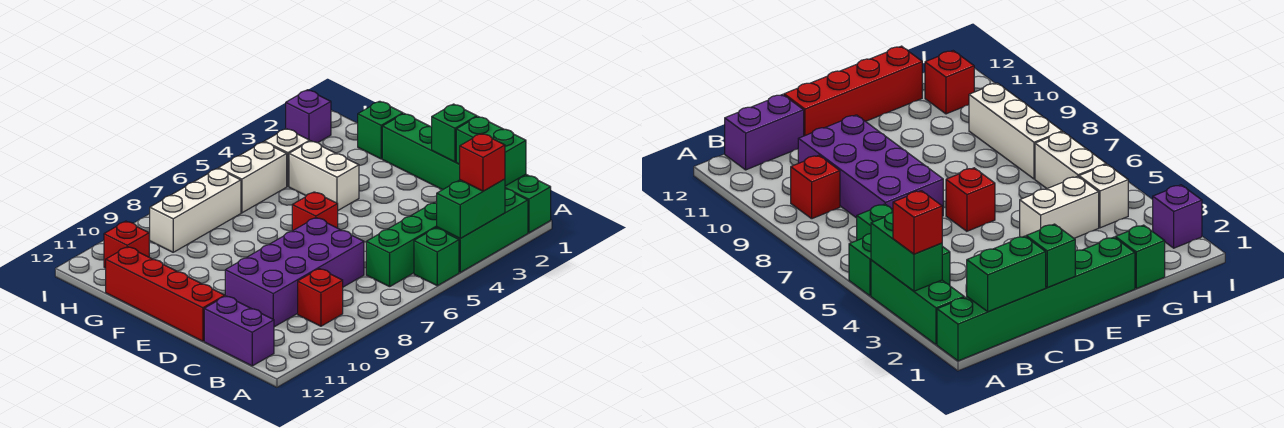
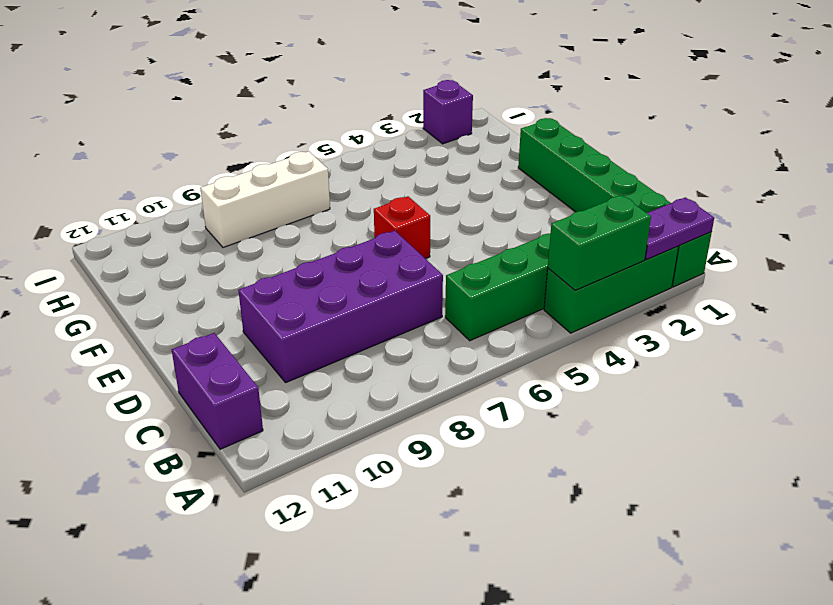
purple 1x2 plate [645,197,714,260] -> none
none -> green 1x1 brick [414,228,459,286]
none -> red 1x1 brick [298,269,343,326]
none -> red 1x4 brick [106,247,225,341]

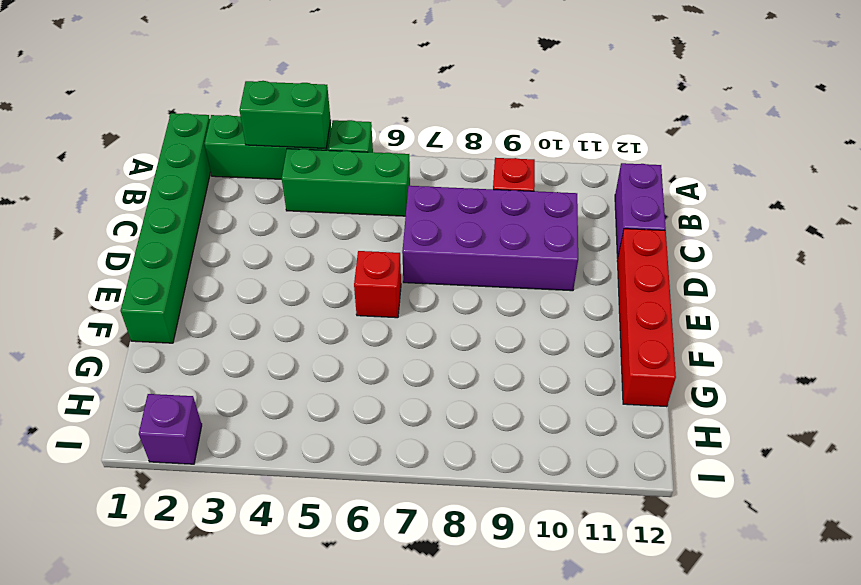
none -> white 1x2 brick [289,141,359,210]
none -> green 1x1 brick [358,101,403,159]
none -> white 1x1 brick [264,129,310,186]

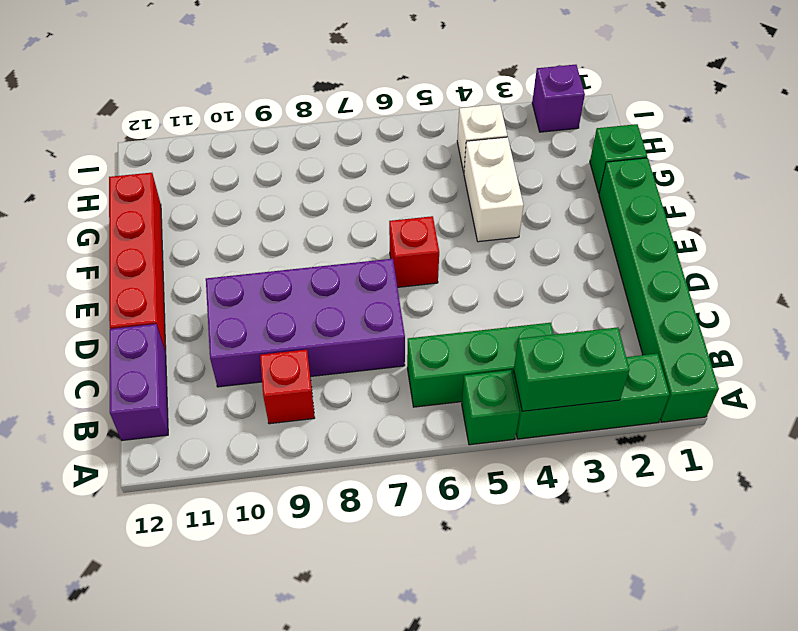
none -> white 1x2 brick [219,142,287,213]
none -> white 1x3 brick [149,168,241,252]
none -> red 1x1 brick [104,221,149,268]

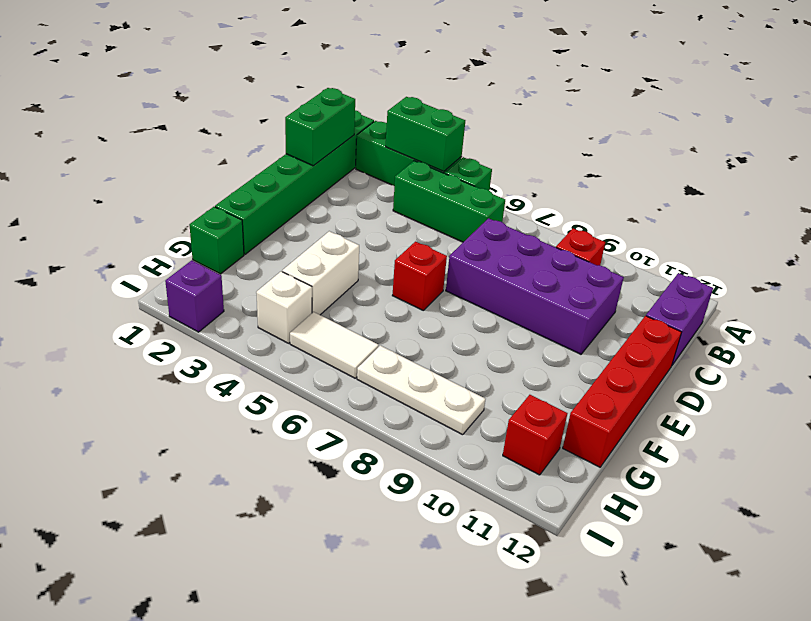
white 1x2 tile [290,312,379,378] -> white 1x2 brick [219,142,287,213]
white 1x3 plate [357,346,485,435] -> white 1x3 brick [149,168,241,252]
none -> green 1x1 brick [432,104,477,162]
none -> red 1x1 brick [459,133,505,191]

